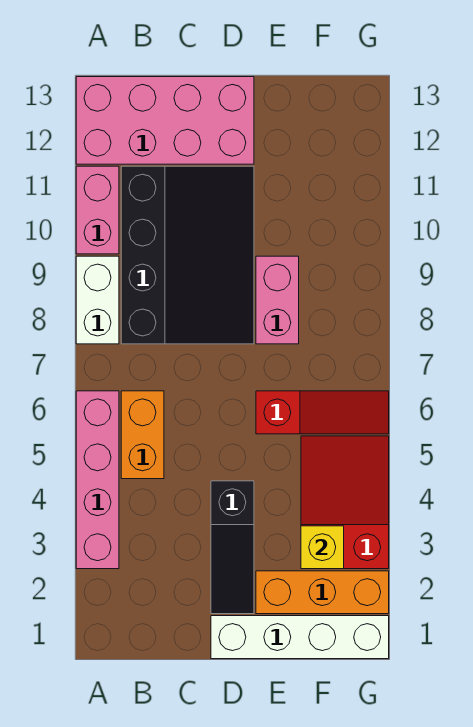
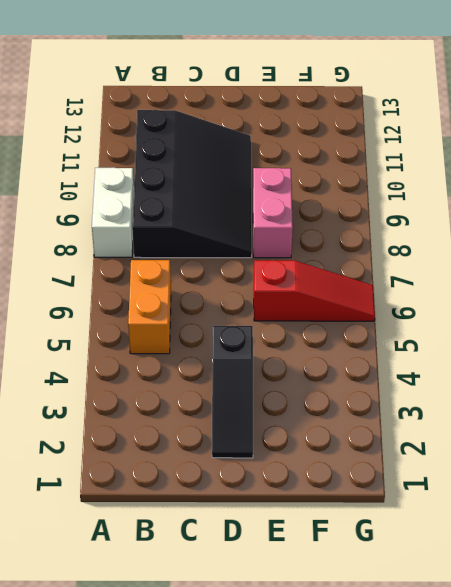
none -> pink 1x4 brick [76,391,119,569]
none -> pink 1x2 brick [76,166,119,254]
none -> pink 2x4 brick [76,77,254,164]

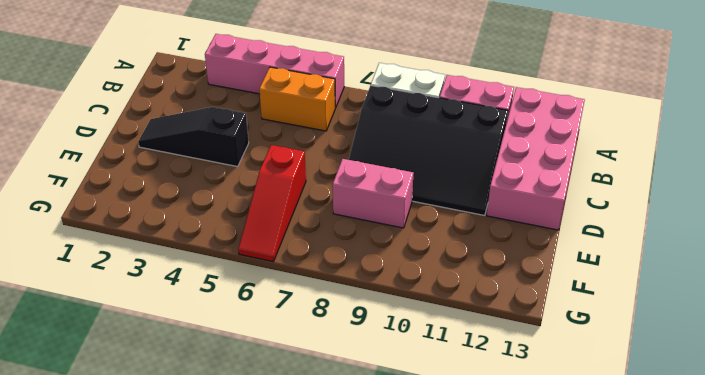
none -> white 1x4 brick [211,616,389,659]
none -> orange 1x3 brick [256,571,389,614]
none -> red 2x3 slope [301,436,389,569]

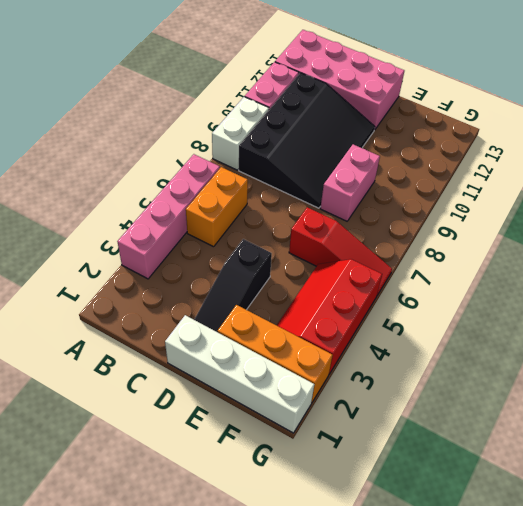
red 2x3 slope [277,259,382,374] -> red 2x3 slope turned to [301,436,389,569]
none -> yellow 1x1 brick [301,526,344,569]

